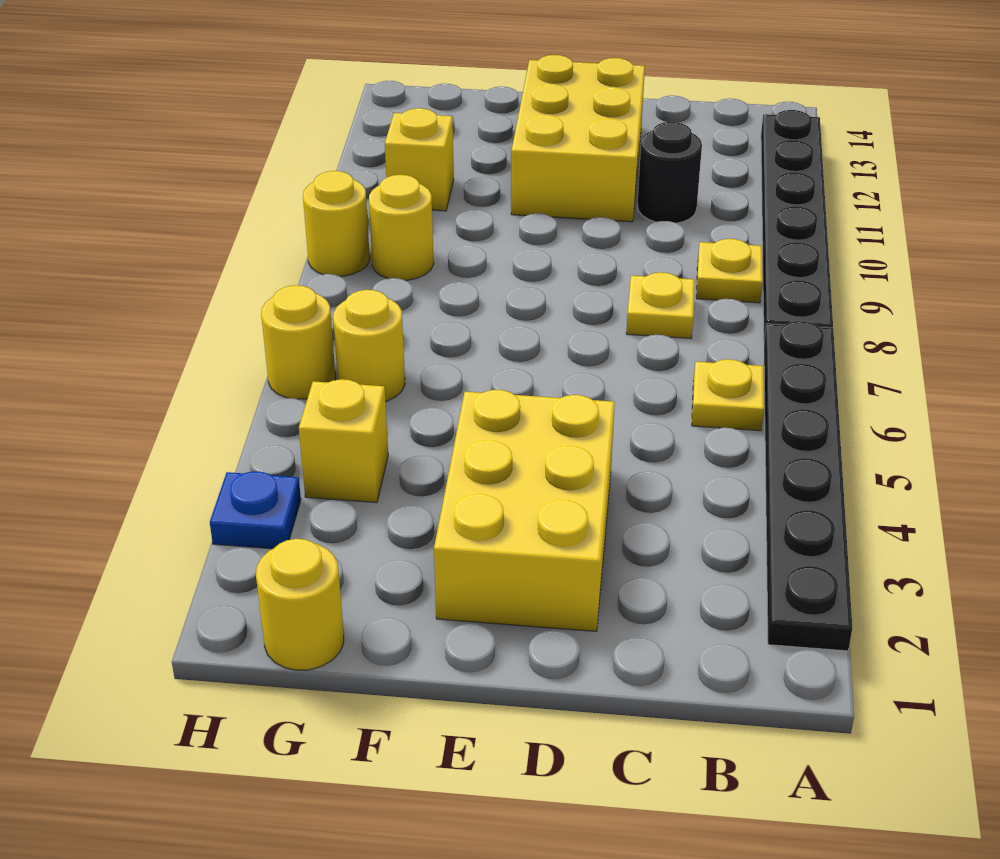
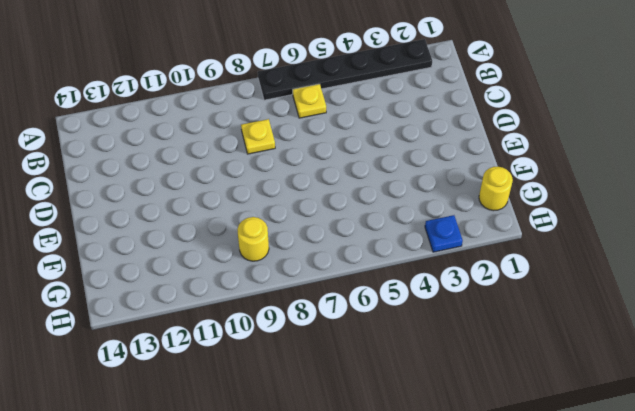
none -> black 1x6 plate [761,110,833,340]
none -> yellow 1x1 plate [696,239,763,303]
none -> black 1x1 round brick [637,122,702,223]

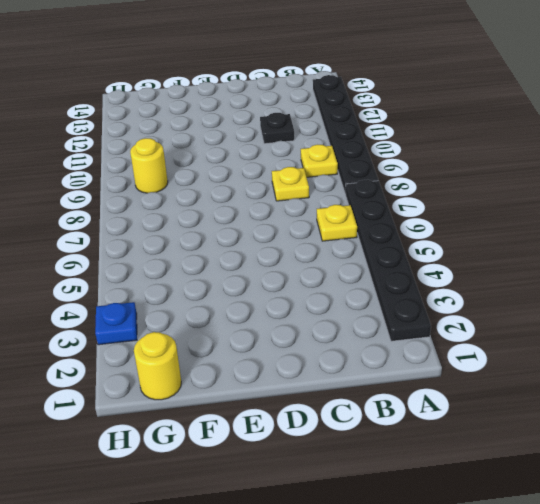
black 1x1 plate [260,113,294,144] -> black 1x1 round brick [637,122,702,223]
none -> yellow 2x3 brick [434,390,615,631]
none -> yellow 2x3 brick [511,55,645,222]
none -> yellow 1x1 brick [299,379,388,503]

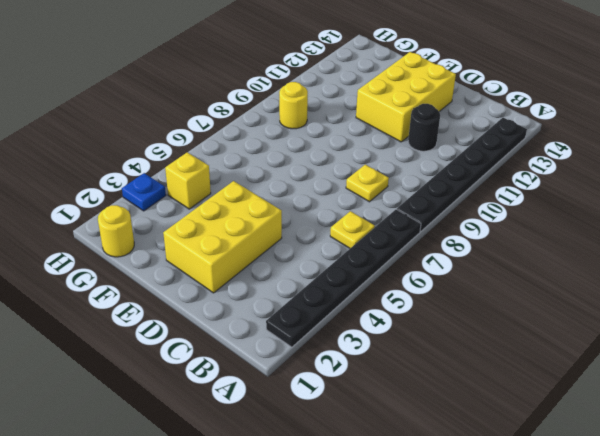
none -> yellow 1x1 plate [696,239,763,303]
none -> yellow 1x1 round brick [333,290,405,402]
none -> yellow 1x1 brick [385,108,454,211]

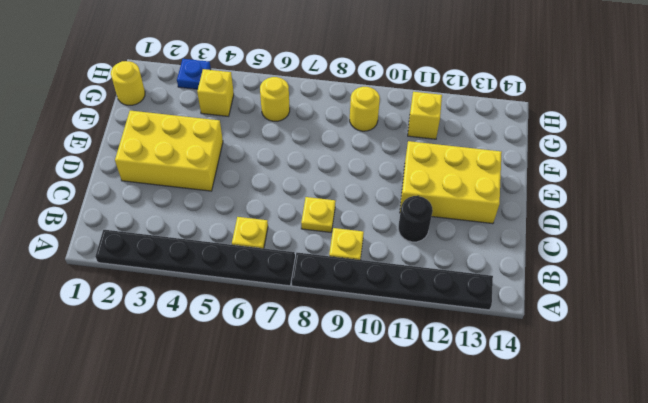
none -> yellow 1x1 round brick [261,285,335,399]
none -> yellow 1x1 round brick [303,171,370,276]

